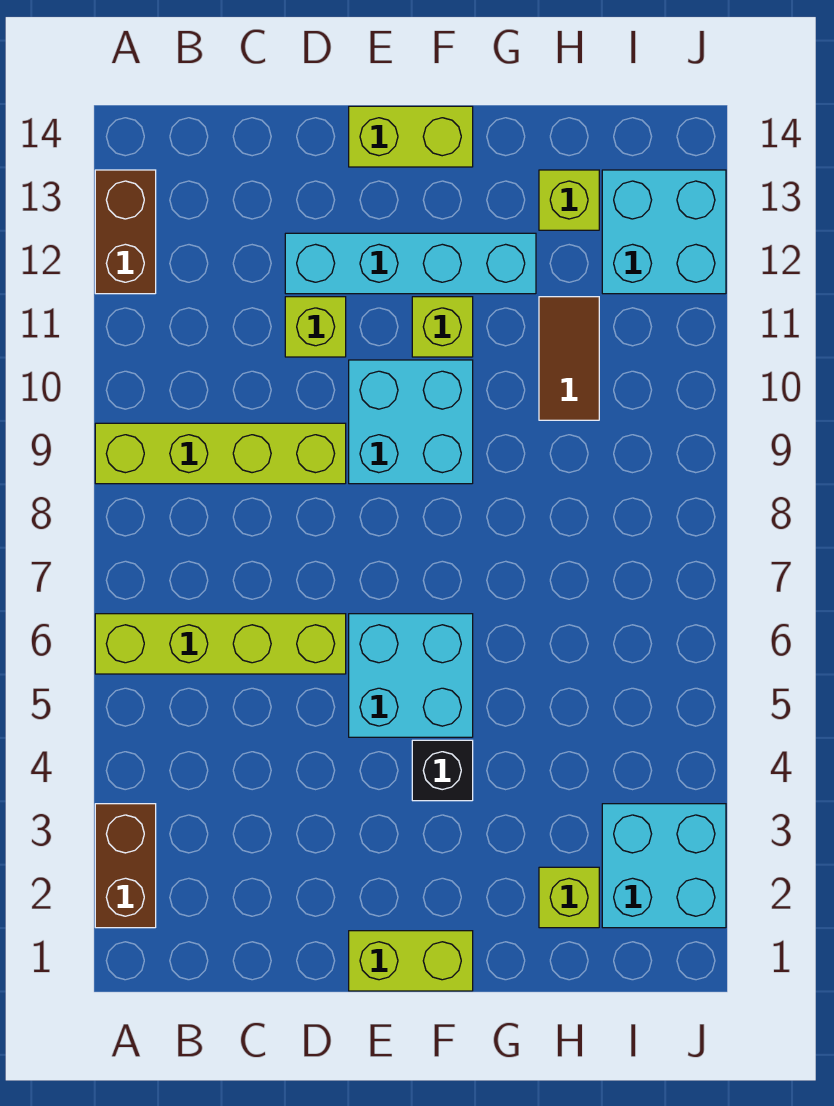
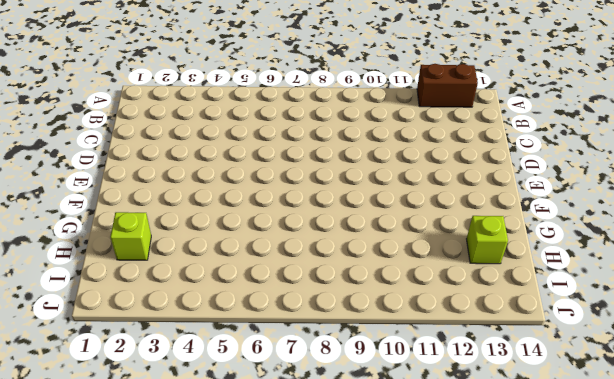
none -> brown 1x2 brick [95,804,156,928]
none -> lime 1x4 brick [95,614,346,674]
none -> lime 1x4 brick [95,423,346,484]

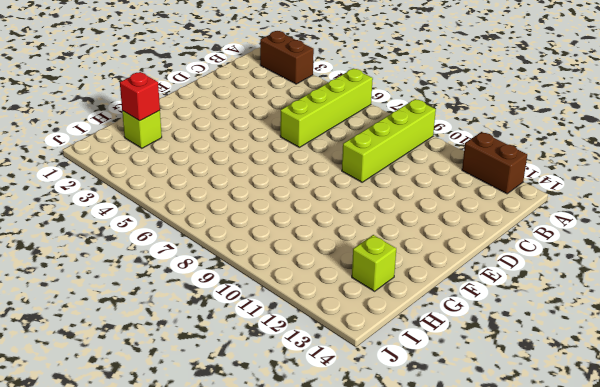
red 1x1 brick [120,72,160,121] -> none
none -> lime 1x1 brick [285,297,346,357]
none -> cyan 1x4 brick [285,233,536,294]
none -> lime 1x2 brick [349,931,473,991]

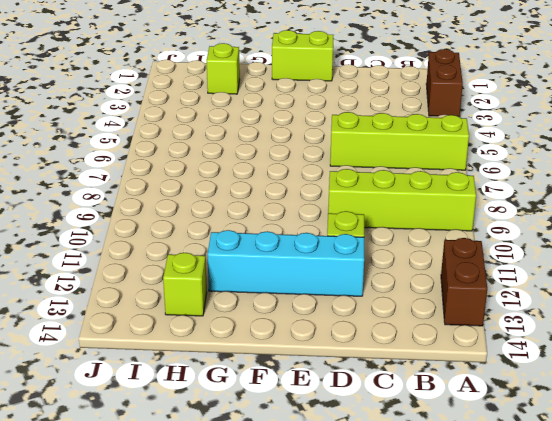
none -> cyan 2x2 brick [349,614,473,737]
none -> cyan 2x2 brick [349,360,473,484]
none -> lime 1x2 brick [349,106,473,167]

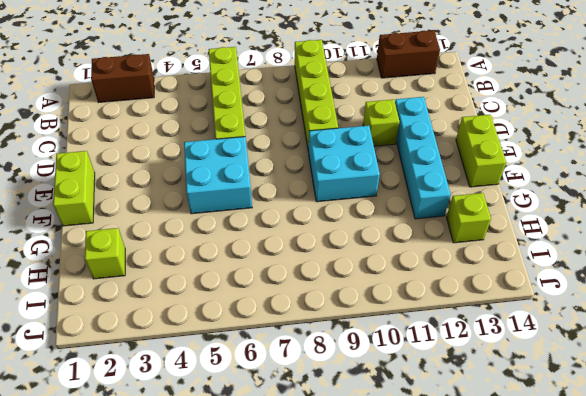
none -> black 1x1 brick [412,740,473,801]
none -> lime 1x1 brick [412,297,473,357]
none -> brown 1x2 tile [539,297,599,420]

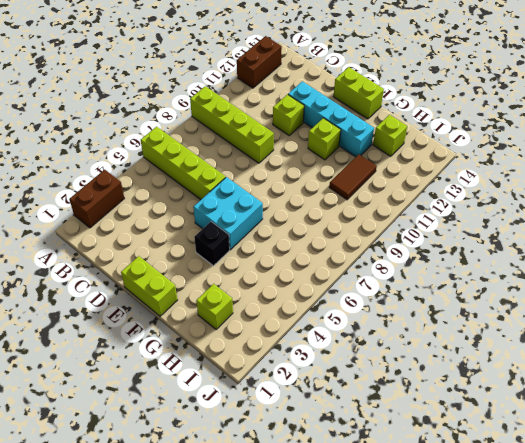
none -> cyan 2x2 brick [349,360,473,484]
none -> cyan 2x2 brick [602,804,726,928]
none -> cyan 2x2 brick [602,170,726,294]

